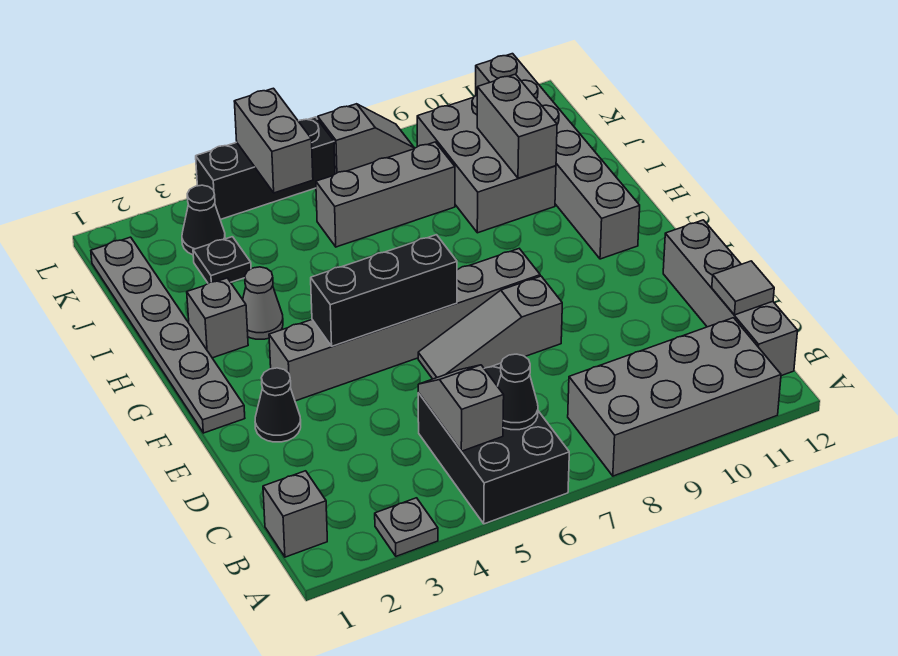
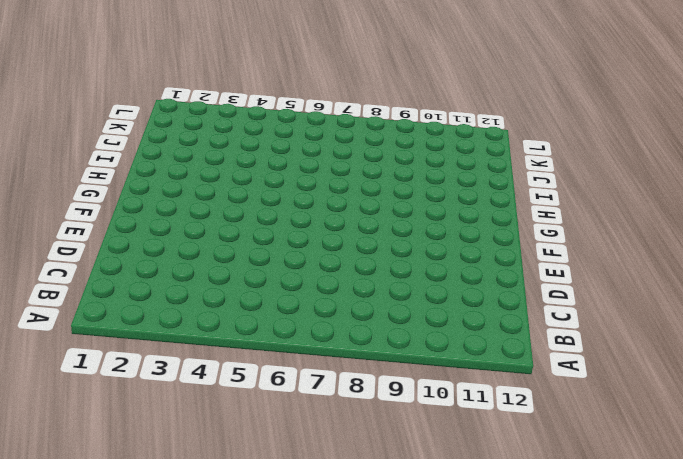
none -> grey 1x1 plate [375,498,438,556]
none -> black 2x3 brick [418,363,569,524]
none -> grey 2x4 brick [568,318,781,476]

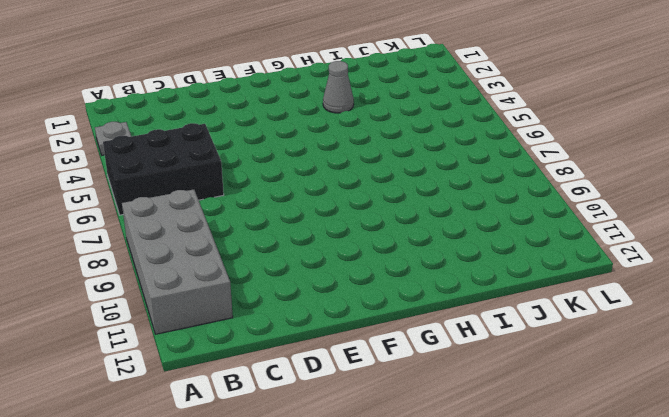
none -> grey 1x1 brick [263,471,327,557]
none -> grey 1x4 brick [663,220,798,376]
none -> black 1x1 cone [255,368,301,442]

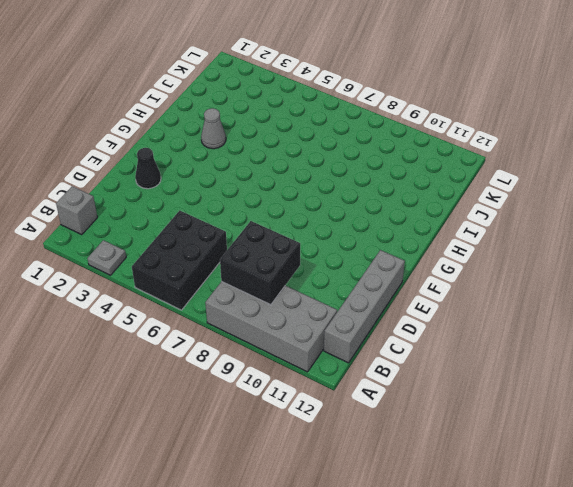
black 2x2 brick [220,221,300,305] -> none
none -> grey 1x3 slope [418,276,562,379]
none -> grey 1x6 plate [91,237,245,433]
none -> grey 1x6 brick [269,249,540,401]

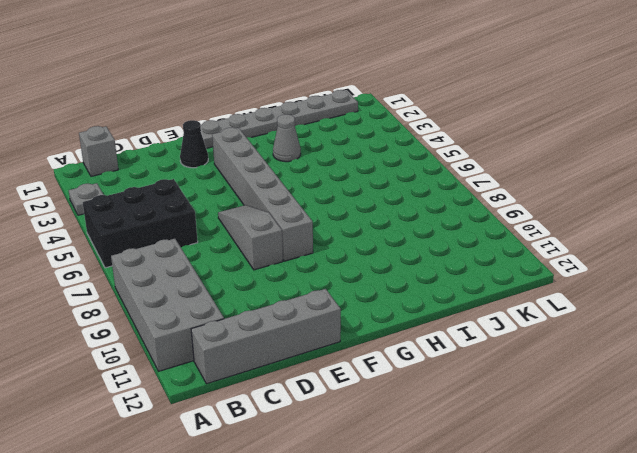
none -> grey 1x6 brick [476,54,640,259]
none -> grey 1x1 brick [187,278,248,358]
none -> grey 2x3 brick [417,95,556,233]

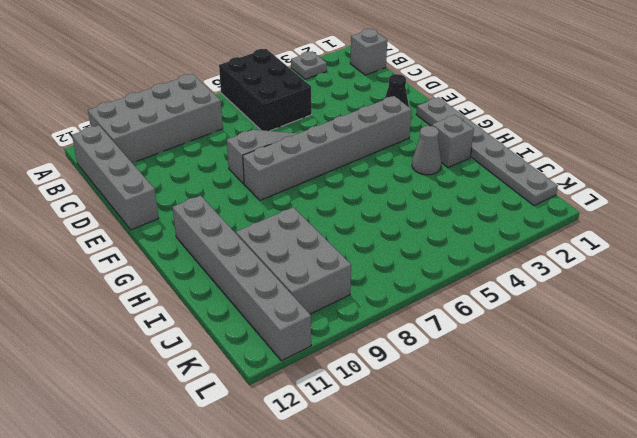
none -> black 1x1 plate [193,237,251,283]
none -> grey 1x3 brick [316,142,455,247]
none -> black 1x1 cone [182,185,225,255]

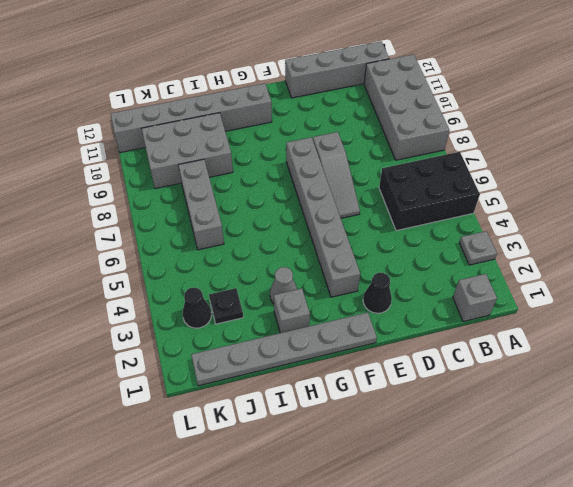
none -> black 1x3 brick [196,117,335,220]
none -> grey 1x2 slope [318,104,415,174]
none -> grey 1x2 slope [418,365,504,451]

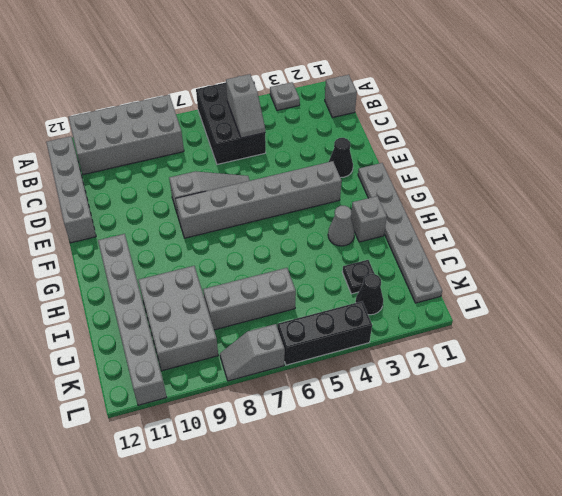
none -> black 1x1 cone [498,354,538,430]
none -> grey 1x1 tile [712,261,774,315]
none -> black 1x3 brick [311,235,457,346]

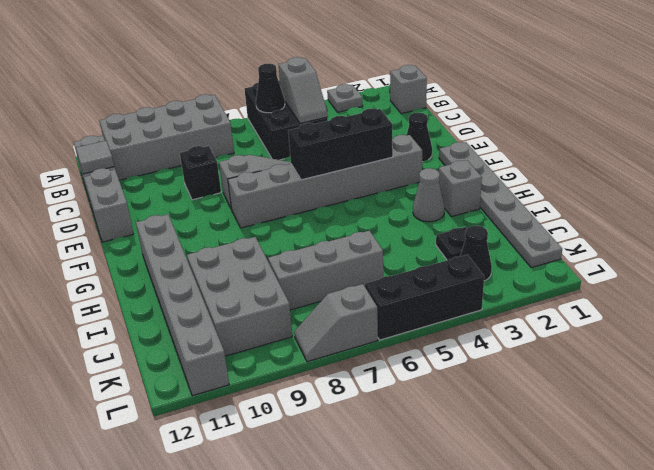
black 1x1 brick [180,146,221,200] -> none
none -> grey 1x2 brick [477,74,557,178]
none -> grey 1x2 brick [234,88,313,193]

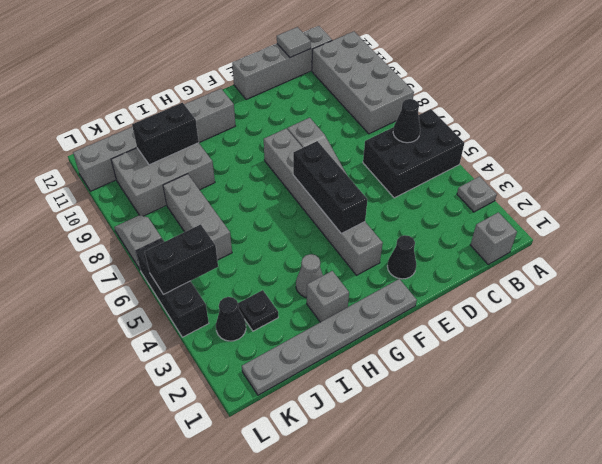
black 1x2 brick [132,103,199,165] -> grey 1x2 brick [477,74,557,178]
black 1x2 brick [145,224,218,295] -> grey 1x2 brick [234,88,313,193]
none -> grey 1x2 slope [418,365,504,451]

